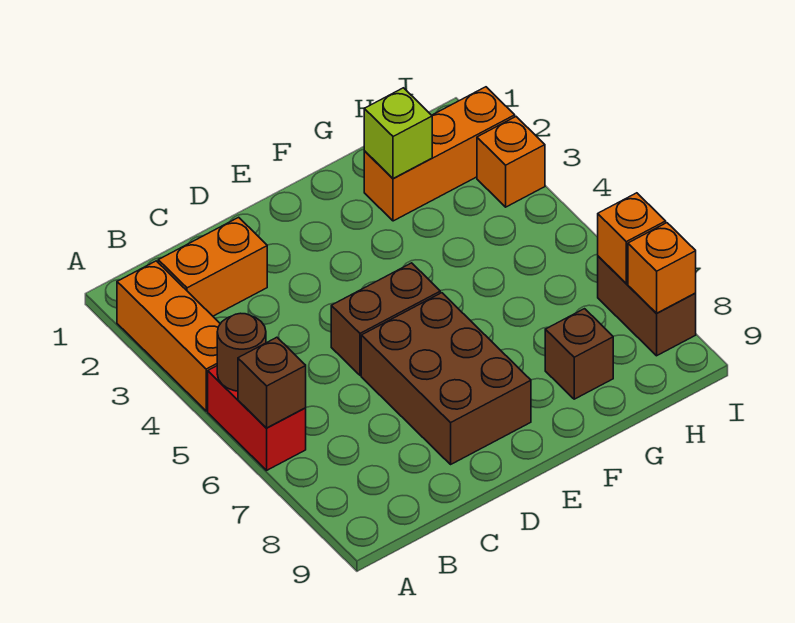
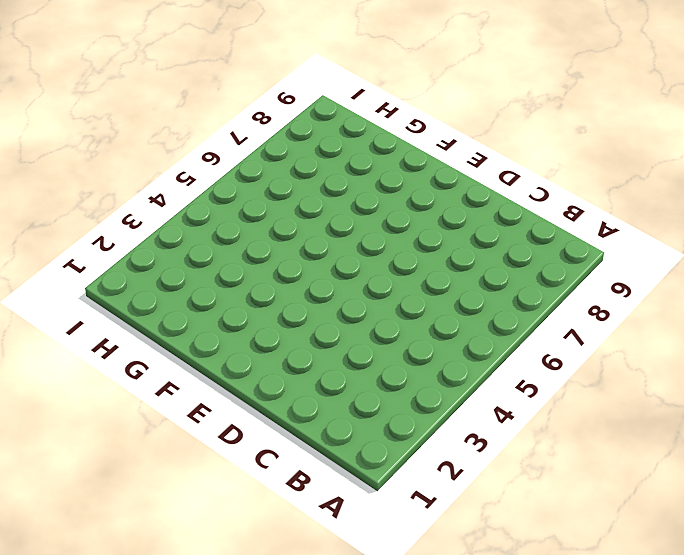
none -> orange 1x3 brick [117,261,220,411]
none -> red 1x2 brick [208,366,306,470]
none -> orange 1x2 brick [158,217,267,316]

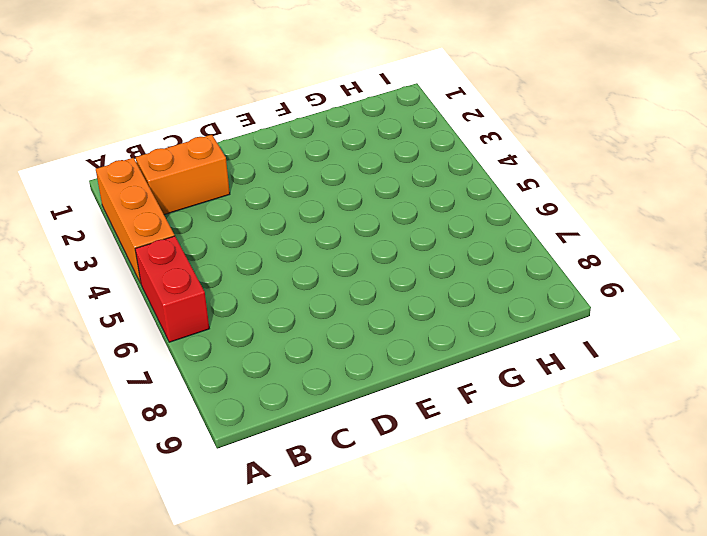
none -> brown 1x2 brick [331,263,440,375]
none -> brown 2x3 brick [361,293,531,464]
none -> orange 1x3 brick [364,87,515,221]

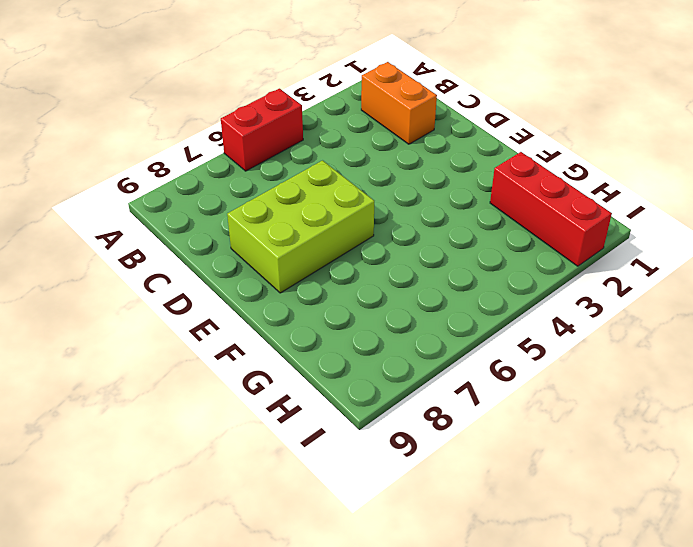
lime 2x3 brick [227,161,374,293] -> brown 2x3 brick [361,293,531,464]
red 1x3 brick [490,152,612,266] -> orange 1x3 brick [364,87,515,221]
none -> orange 1x3 brick [117,261,220,411]
none -> brown 1x2 brick [331,263,440,375]
none -> brown 1x1 brick [545,309,613,399]

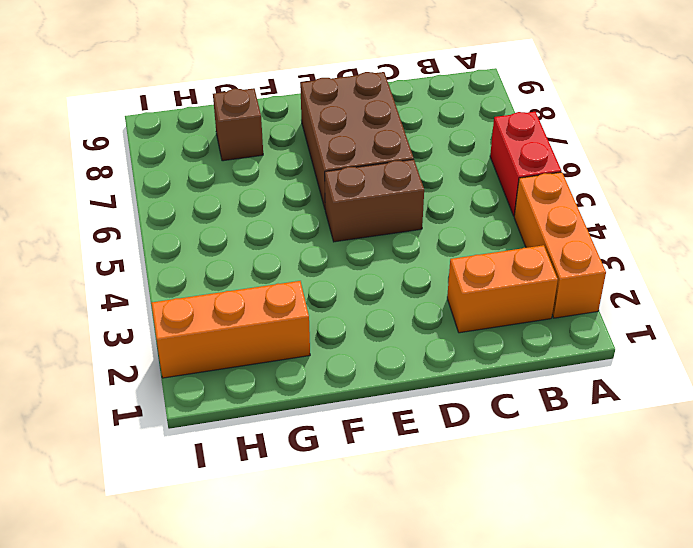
none -> orange 1x1 brick [477,117,545,207]
none -> brown 1x2 brick [598,256,696,356]
none -> brown 1x1 round brick [217,313,266,391]

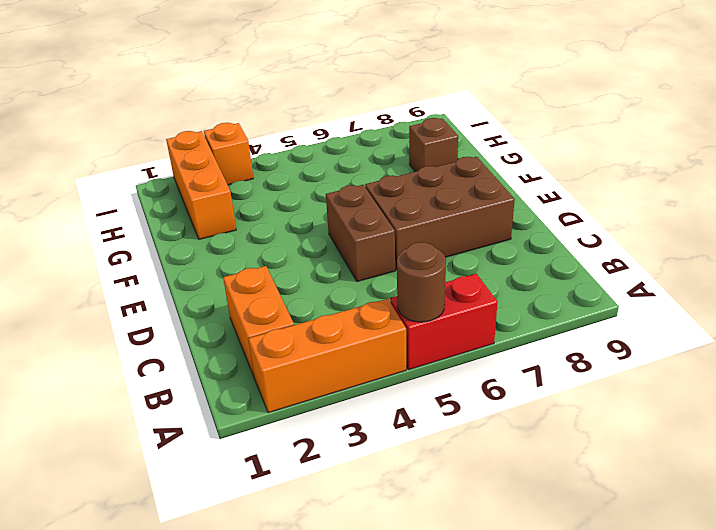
none -> brown 1x2 brick [598,256,696,356]
none -> brown 1x1 brick [238,337,306,428]
none -> lime 1x1 brick [364,88,432,179]

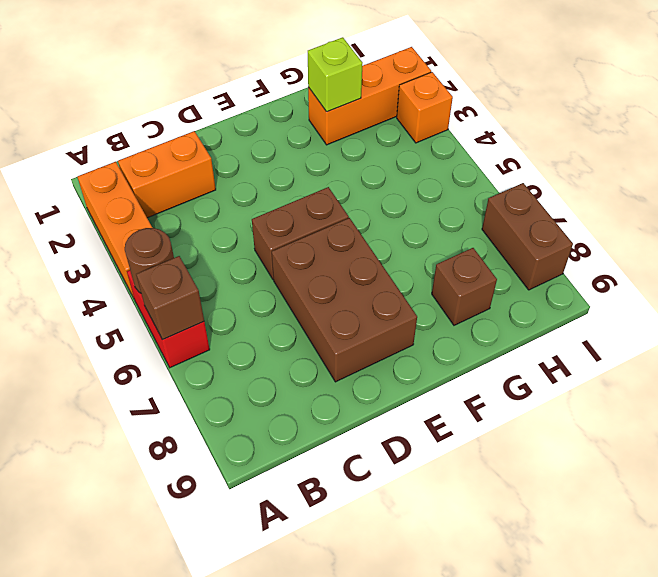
none -> orange 1x1 brick [598,193,666,284]
none -> orange 1x1 brick [628,223,696,313]

